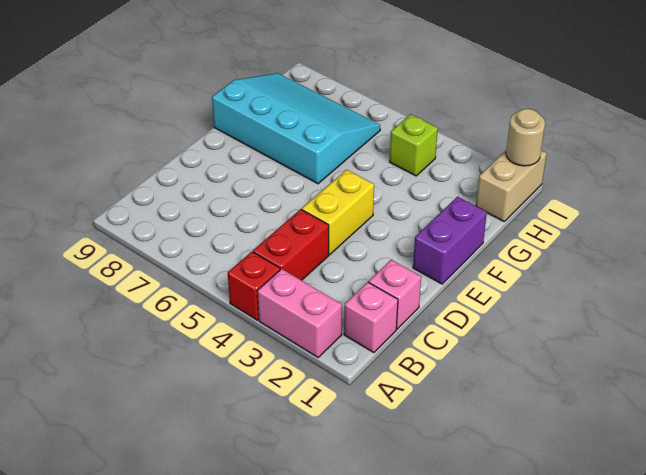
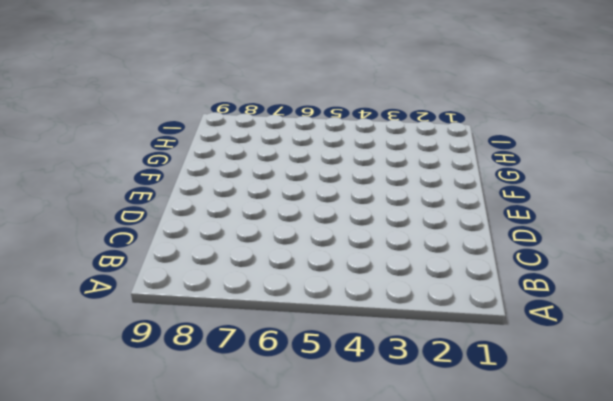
none -> pink 1x2 brick [258,269,342,357]
none -> red 1x1 brick [228,252,280,320]

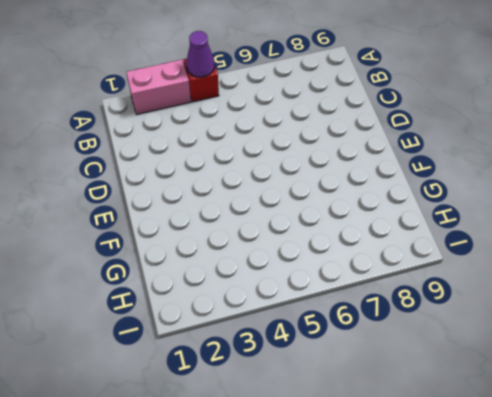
purple 1x1 cone [186,31,215,77] -> none
none -> pink 1x1 brick [344,282,398,353]
none -> red 1x2 brick [253,209,329,280]

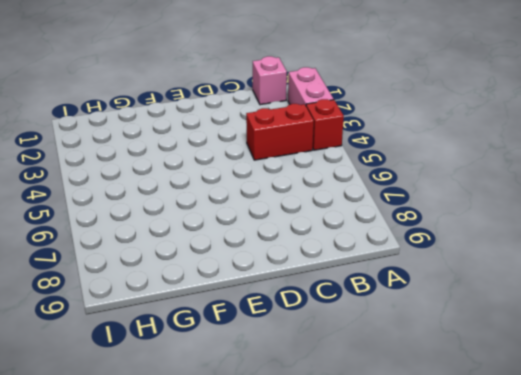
none -> pink 1x1 brick [369,260,421,329]
none -> yellow 1x2 brick [302,170,374,255]

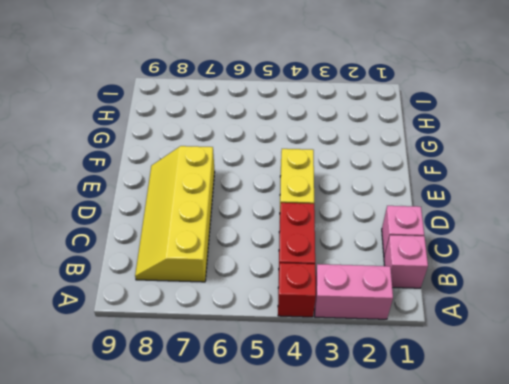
yellow 2x4 slope [135,146,215,282] -> none
none -> purple 1x2 brick [413,197,487,284]
none -> cyan 3x4 slope [212,73,380,184]

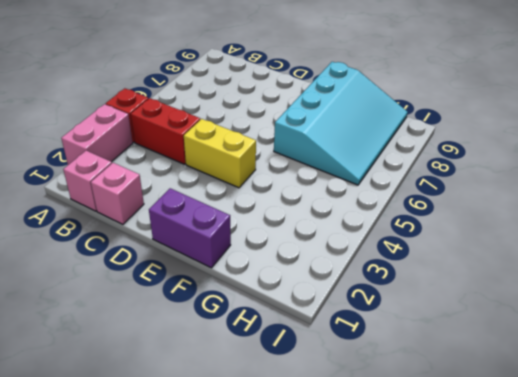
none -> tan 1x2 brick [476,150,547,221]
none -> lime 1x1 brick [390,114,438,176]

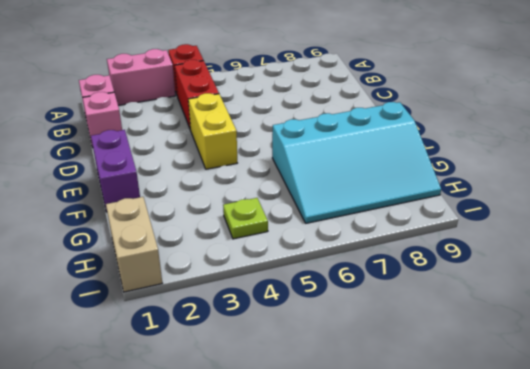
lime 1x1 plate [223,198,268,239] -> lime 1x1 brick [390,114,438,176]
none -> tan 1x1 round brick [506,109,545,166]

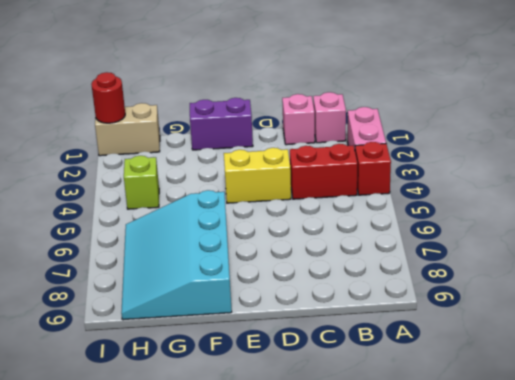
red 1x1 round brick [91,72,125,123] -> tan 1x1 round brick [506,109,545,166]

